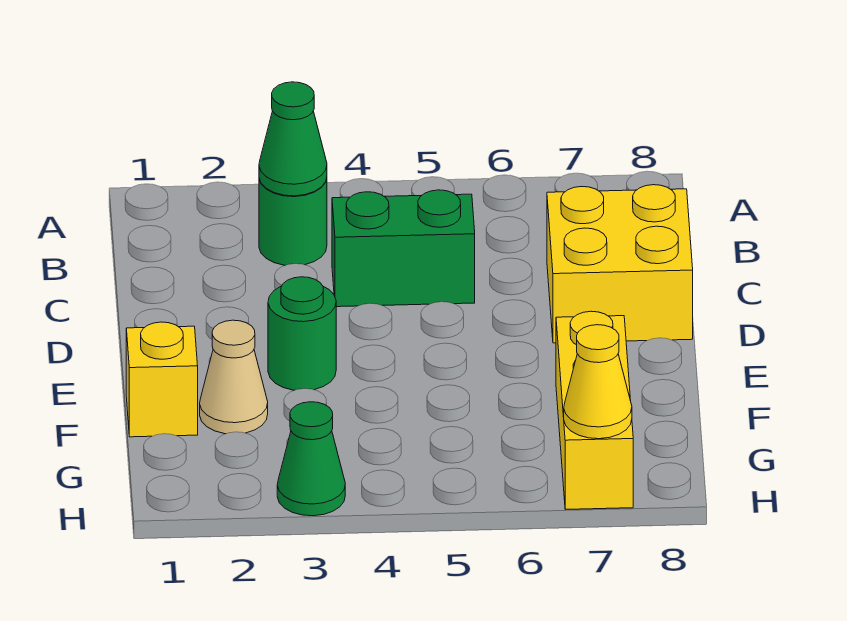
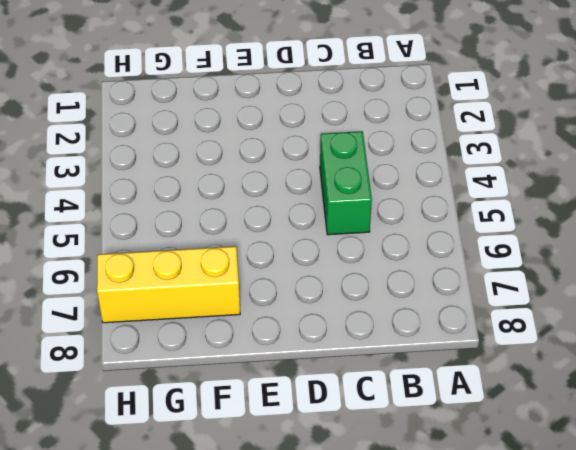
none -> green 1x1 round brick [259,178,327,265]
none -> yellow 2x2 brick [547,185,693,343]

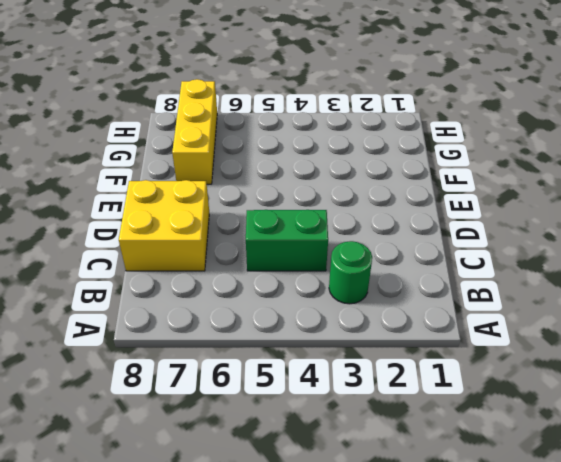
none -> green 1x1 round brick [268,277,336,390]
none -> yellow 1x1 brick [126,322,198,437]

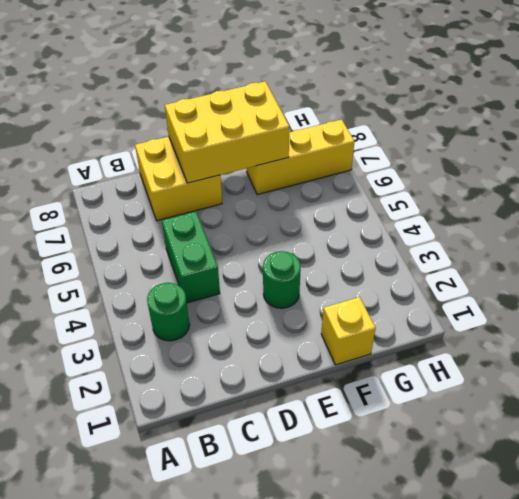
yellow 2x3 brick [165,81,289,183] -> none
none -> tan 1x1 cone [200,320,268,434]
none -> green 1x1 cone [277,402,345,516]

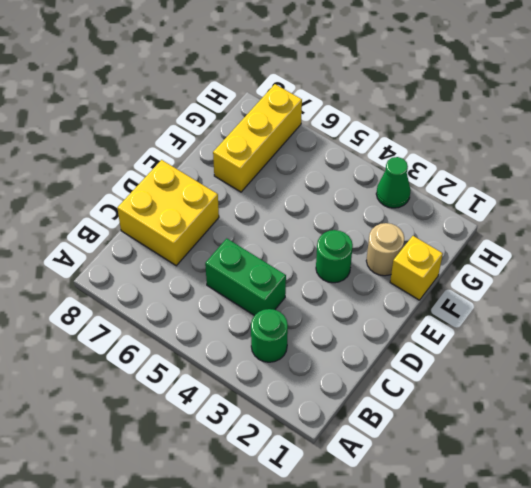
tan 1x1 round brick [366,223,404,276] -> tan 1x1 cone [200,320,268,434]
none -> green 1x1 cone [259,82,327,196]
none -> yellow 1x1 cone [564,325,632,439]

